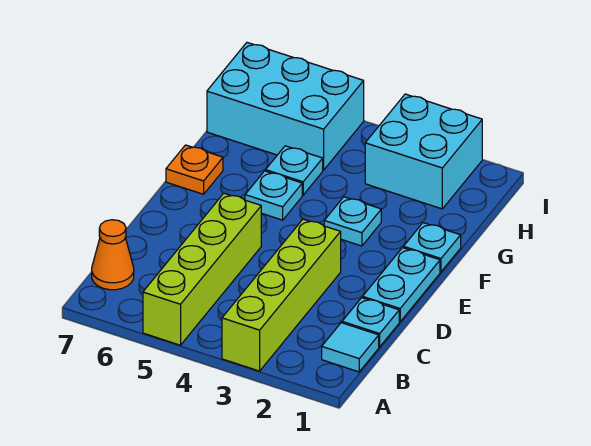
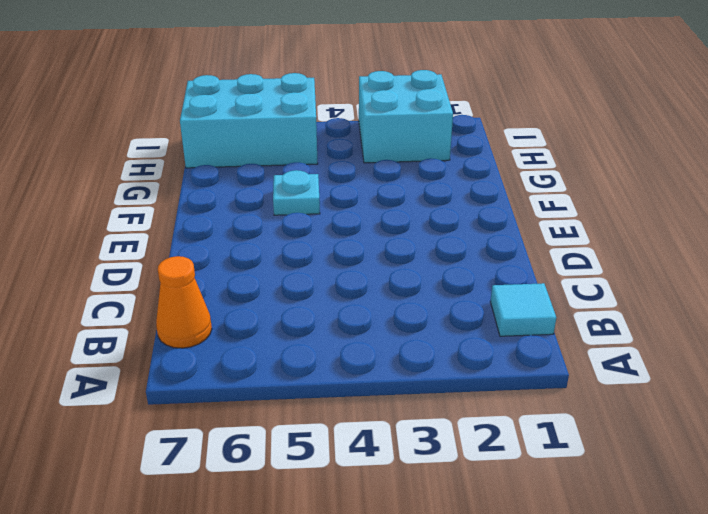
none -> lime 1x4 brick [222,219,341,371]
none -> lime 1x4 brick [143,193,261,345]
none -> cyan 1x1 plate [342,298,399,347]

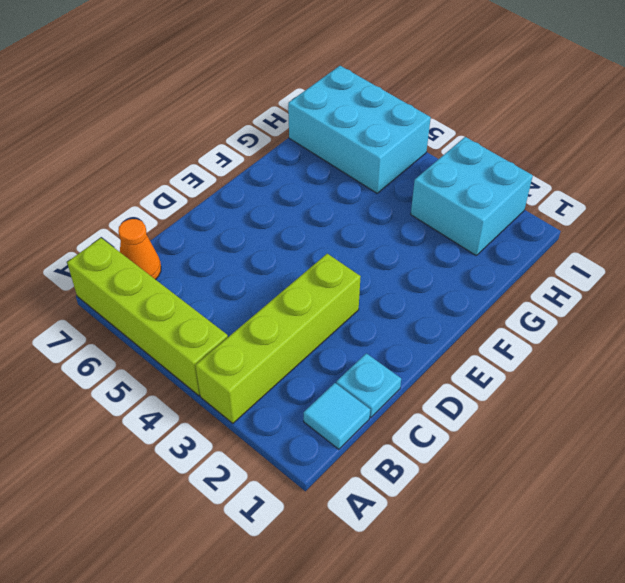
lime 1x4 brick [67,238,228,396] -> lime 1x4 brick turned to [143,193,261,345]
none -> cyan 1x2 plate [363,248,440,322]
none -> cyan 1x1 plate [403,223,461,272]
none -> cyan 1x1 plate [324,197,381,246]

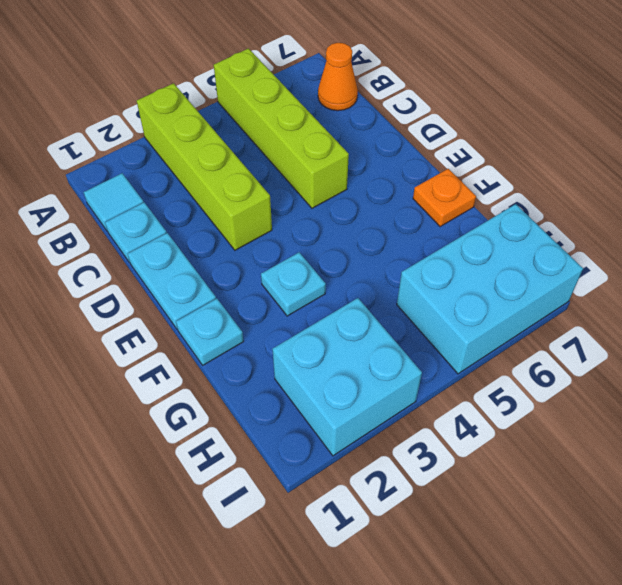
none -> cyan 1x1 plate [245,171,302,220]
none -> cyan 1x1 plate [266,146,323,195]

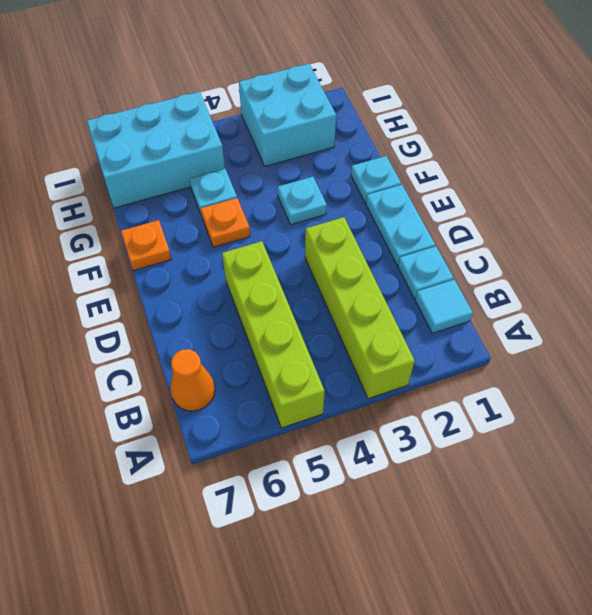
orange 1x1 plate [201,198,250,247] -> cyan 1x1 plate [245,171,302,220]

